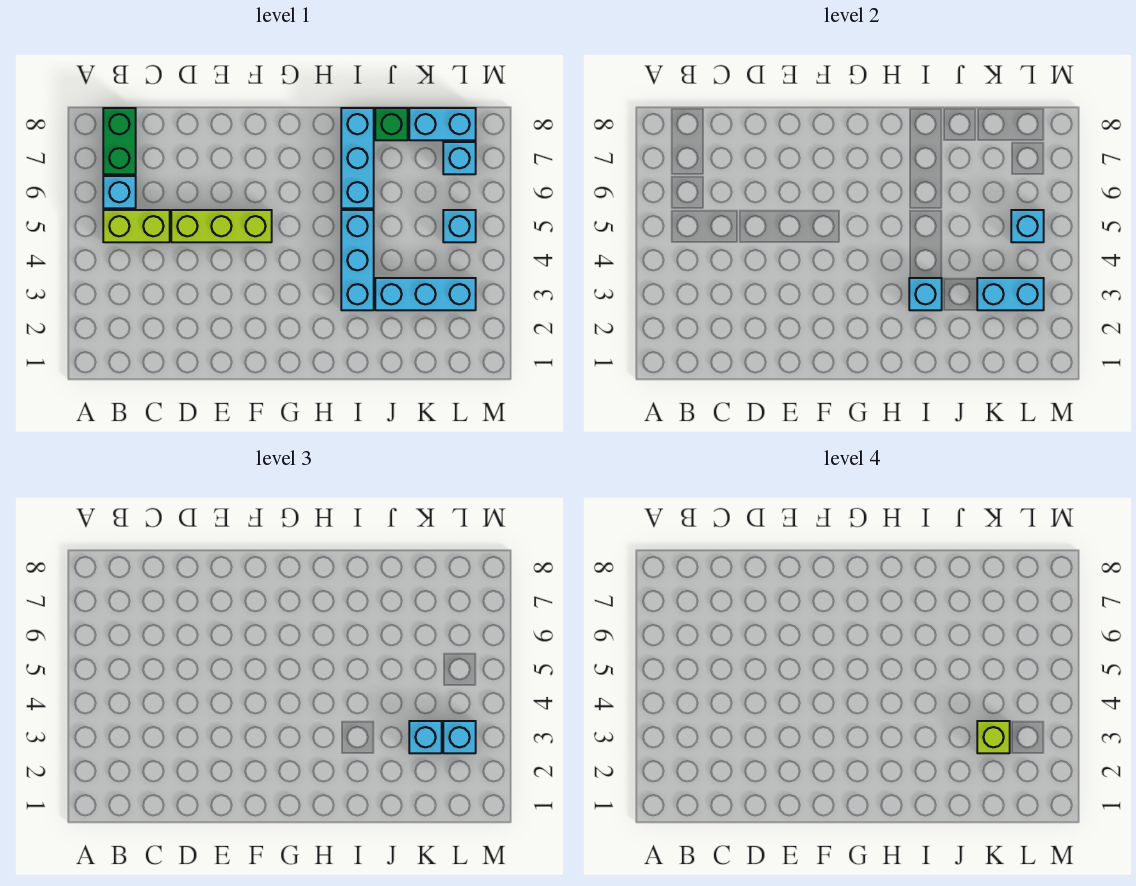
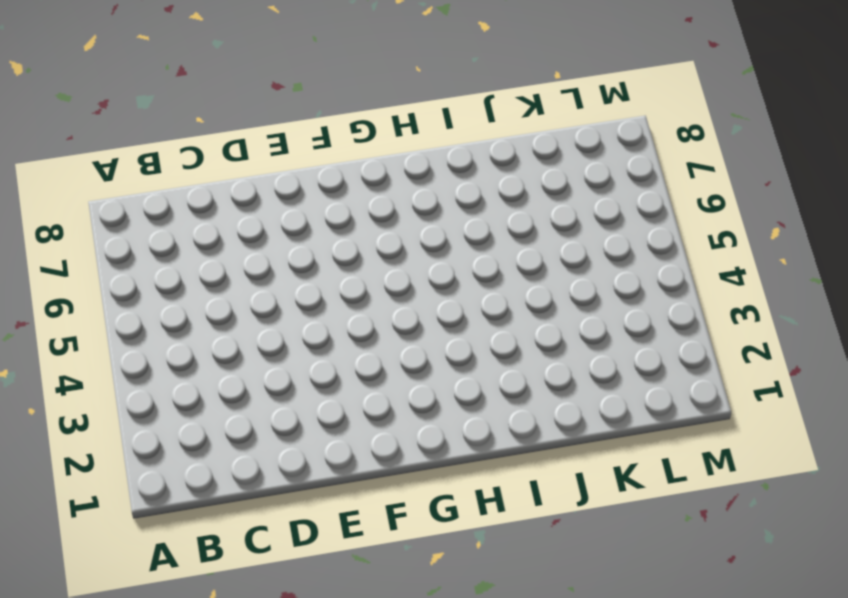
none -> lime 1x2 brick [103,210,170,242]
none -> cyan 1x1 brick [103,176,136,208]
none -> green 1x2 brick [103,108,136,174]

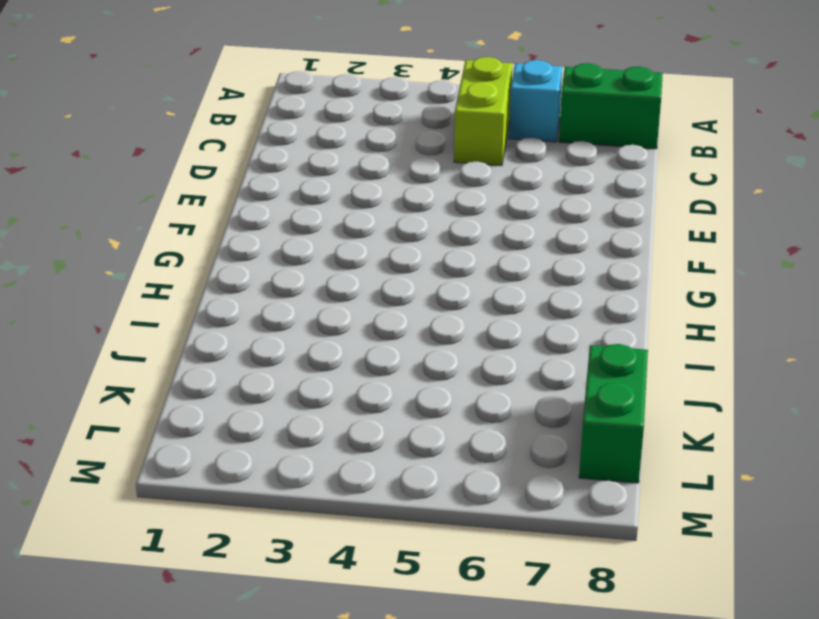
green 1x2 brick [579,344,648,483] -> cyan 1x2 brick [409,108,476,140]
none -> lime 1x3 brick [171,210,272,242]
none -> cyan 1x3 brick [341,210,374,310]
none -> cyan 1x3 brick [341,108,374,208]

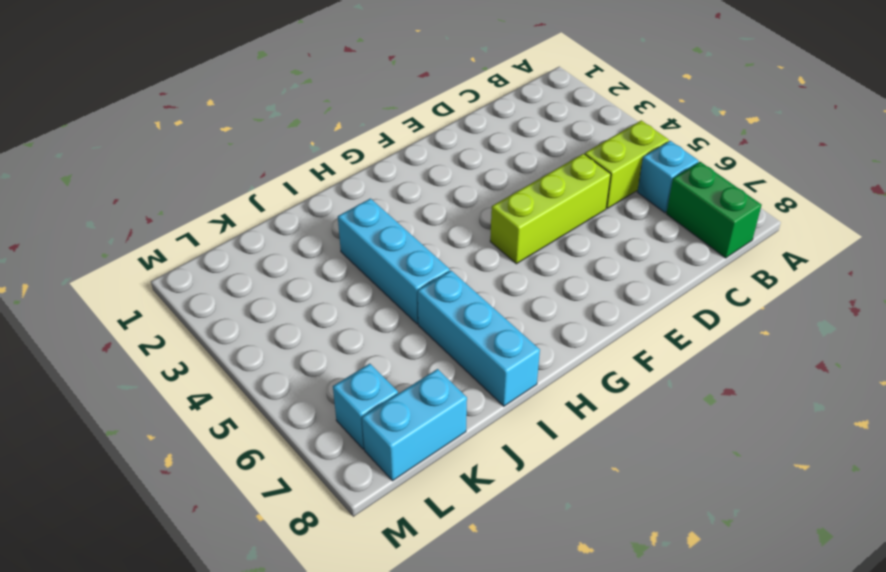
none -> cyan 1x3 brick [375,278,476,310]
none -> green 1x1 brick [375,108,408,140]
none -> cyan 1x1 brick [443,210,476,242]

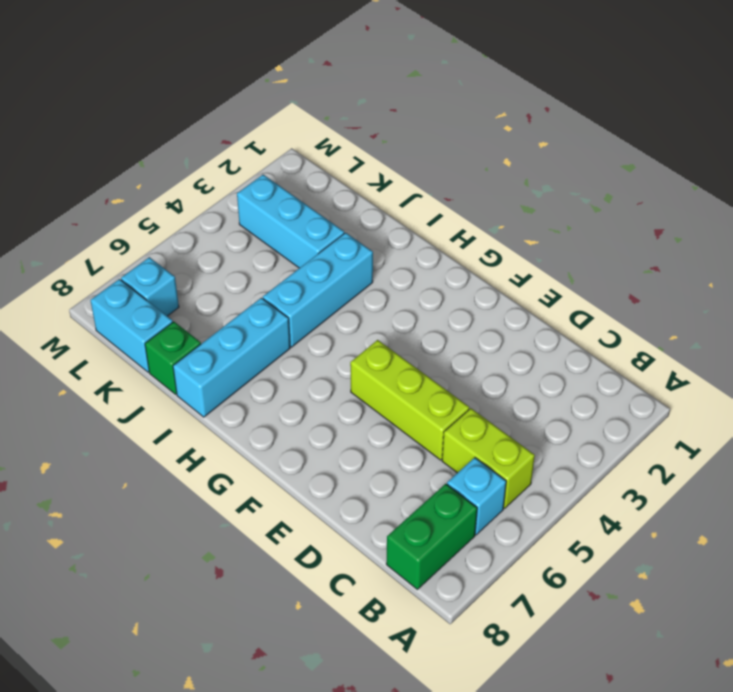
none -> cyan 1x1 brick [443,210,476,242]
none -> cyan 1x1 brick [909,278,942,310]
none -> cyan 1x2 brick [977,278,1044,310]

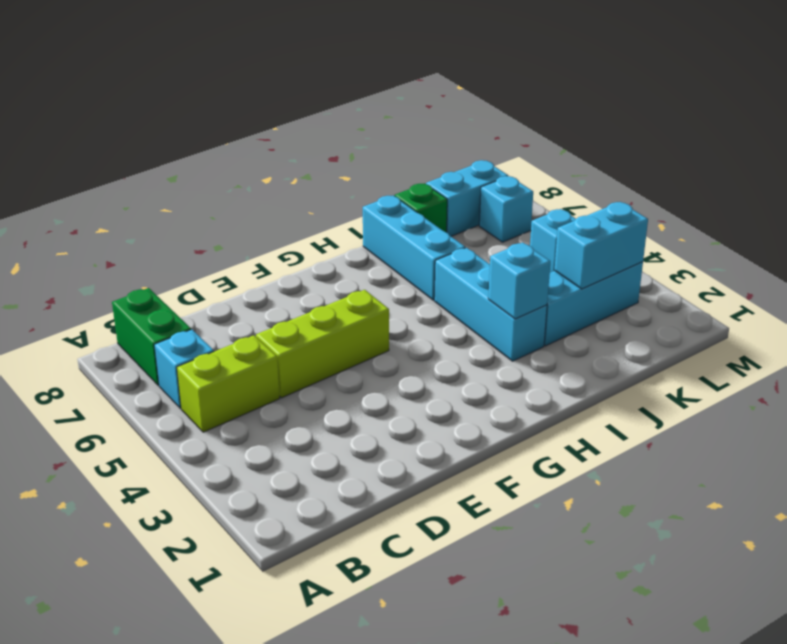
none -> cyan 1x1 brick [1011,210,1044,242]
none -> cyan 1x1 brick [409,721,442,753]
none -> cyan 1x1 brick [443,721,476,753]

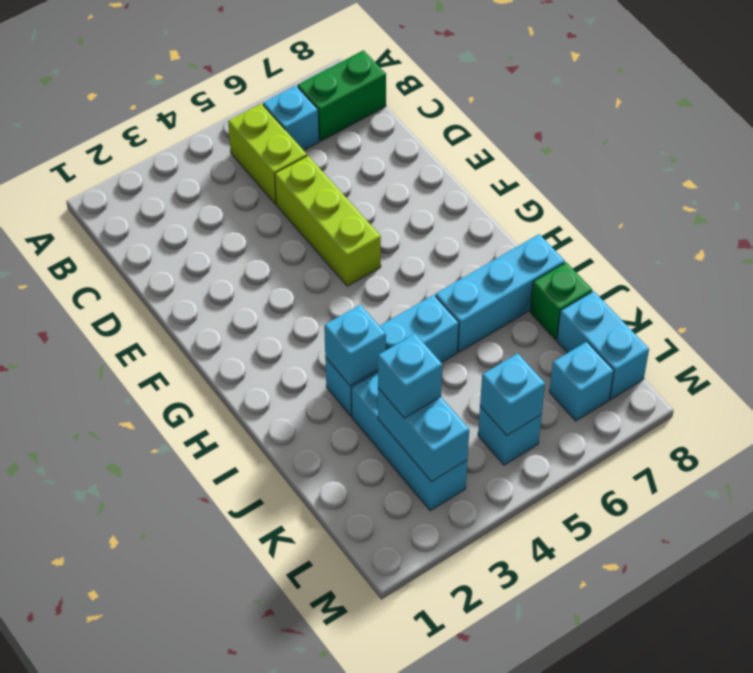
none -> cyan 1x1 brick [443,721,476,753]
none -> lime 1x1 brick [977,721,1010,753]

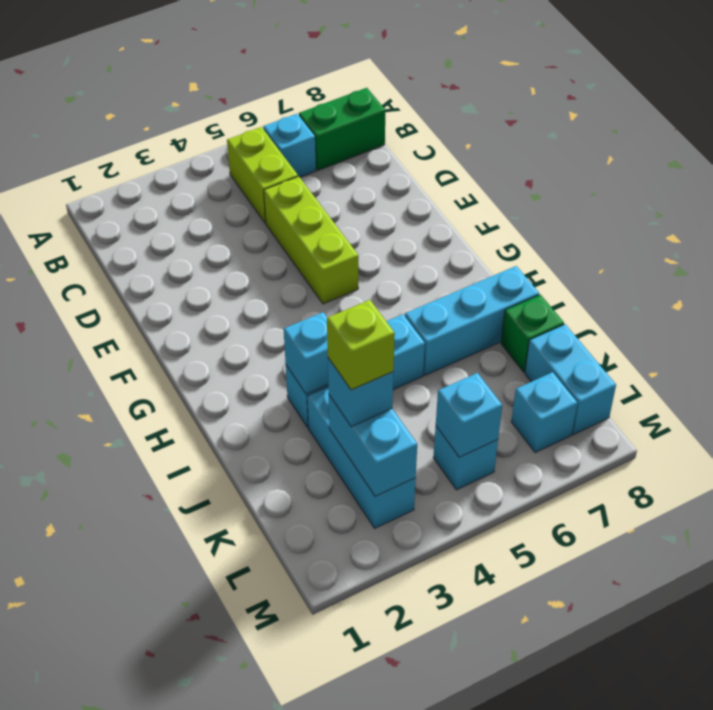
none -> cyan 1x1 brick [443,721,476,753]

